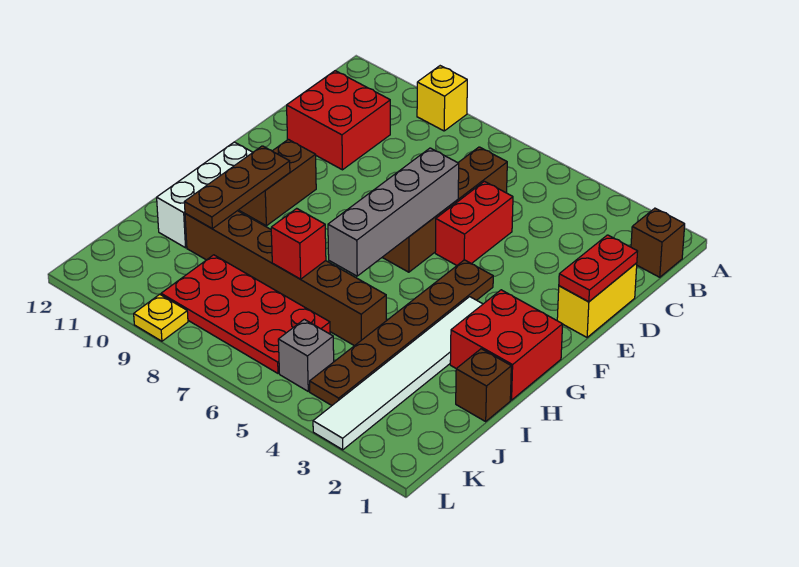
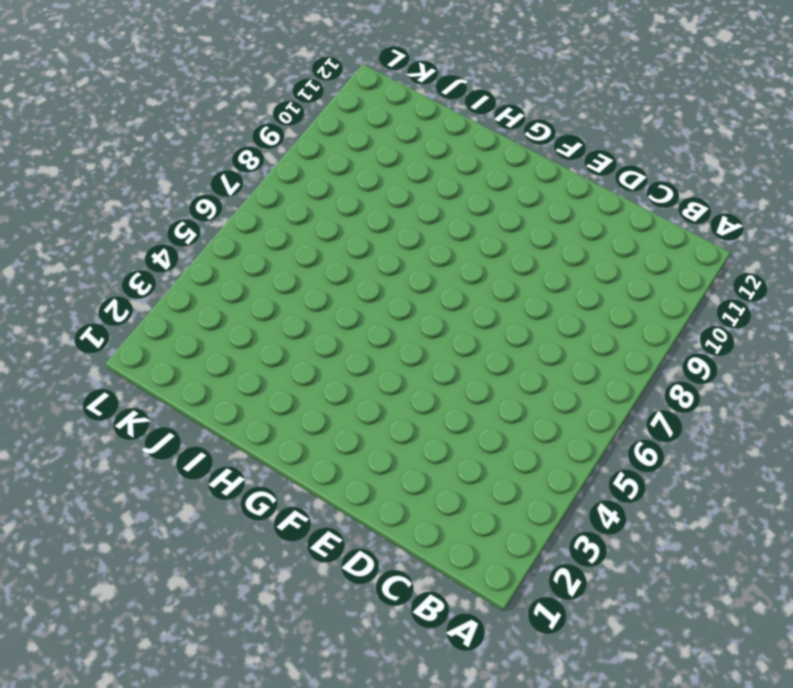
none -> yellow 1x1 brick [417,66,467,131]
none -> brown 1x1 brick [631,208,685,277]
none -> brown 1x4 brick [382,147,507,272]

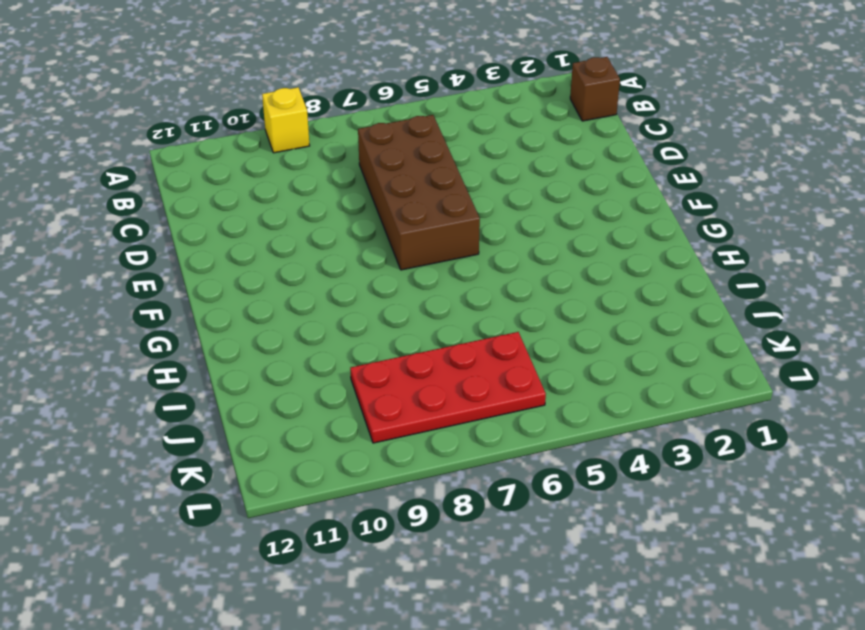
brown 2x4 brick [358,115,480,270] -> brown 1x4 brick [382,147,507,272]
none -> red 2x2 brick [287,71,390,170]
none -> yellow 1x2 brick [557,263,637,337]
none -> red 1x2 brick [435,181,513,265]

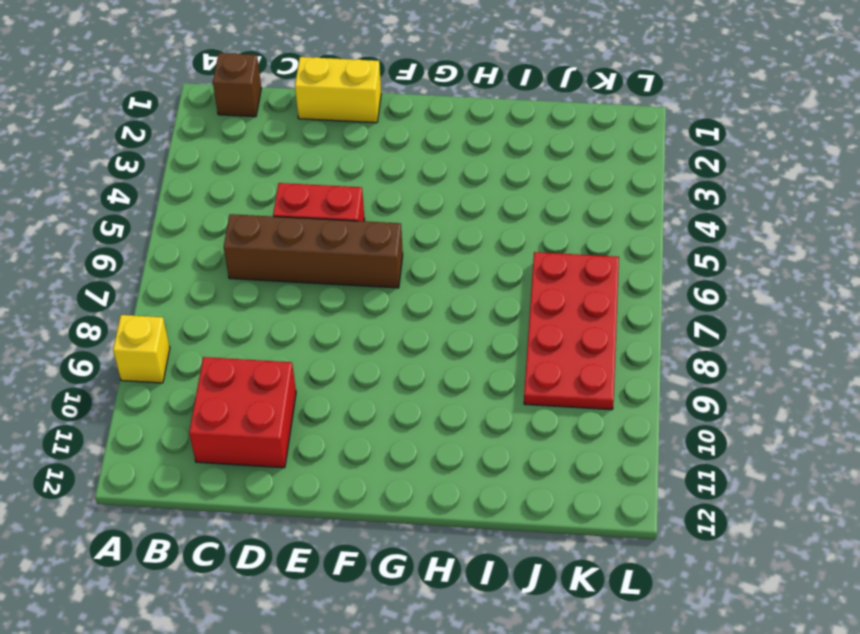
none -> brown 1x6 plate [310,260,493,405]
none -> brown 1x2 brick [239,139,316,226]
none -> red 2x2 brick [450,290,563,400]

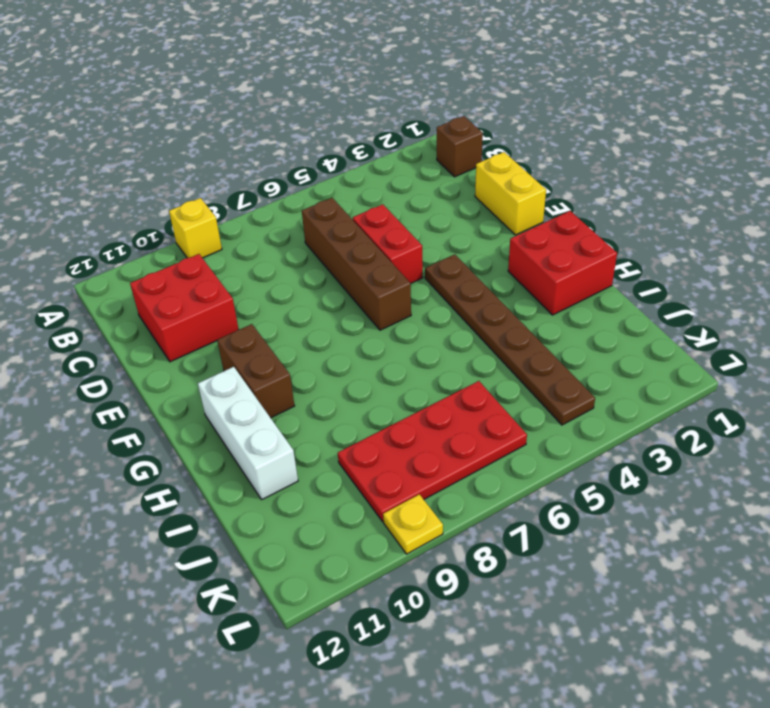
none -> white 1x6 tile [313,297,483,450]
none -> brown 1x1 brick [456,349,511,421]
none -> brown 1x6 brick [185,211,386,346]

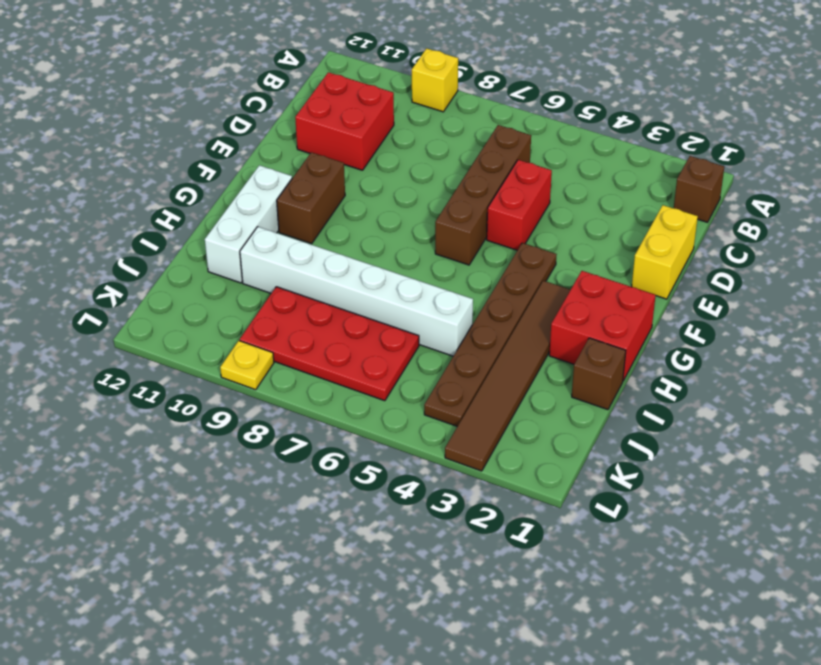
brown 1x6 tile [445,281,570,471] -> white 1x6 tile [313,297,483,450]
white 1x6 brick [240,227,473,356] -> brown 1x6 brick [185,211,386,346]
none -> grey 1x1 brick [278,319,334,391]
none -> red 1x2 plate [559,235,638,302]
none -> grey 1x4 brick [328,148,459,276]

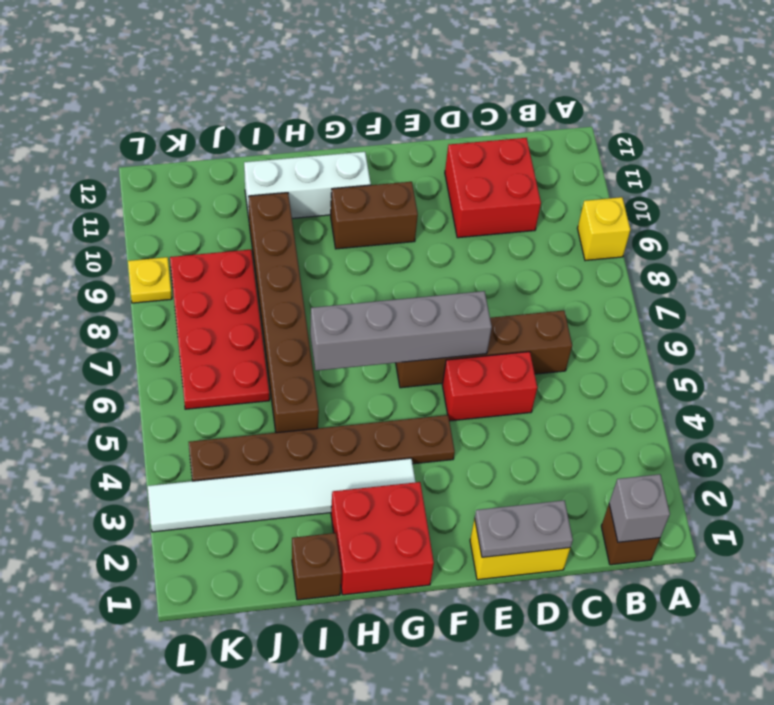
grey 1x1 brick [609,474,670,542] -> grey 1x1 brick moved to [278,319,334,391]
grey 1x2 plate [475,500,573,557] -> red 1x2 plate [559,235,638,302]
none -> brown 1x3 plate [184,146,290,229]
none -> red 1x1 brick [271,208,326,279]

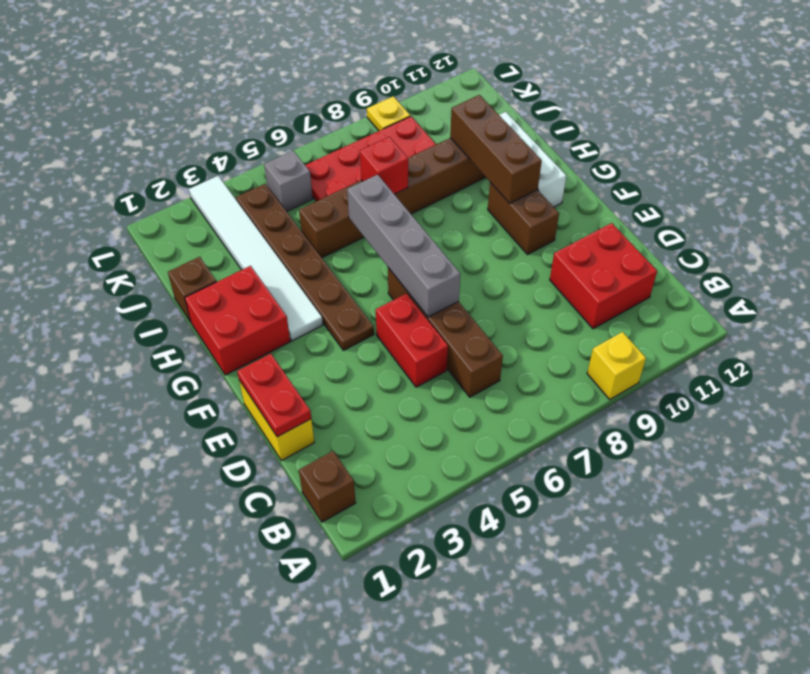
brown 1x3 brick [450,95,542,203] -> brown 1x3 plate [184,146,290,229]

